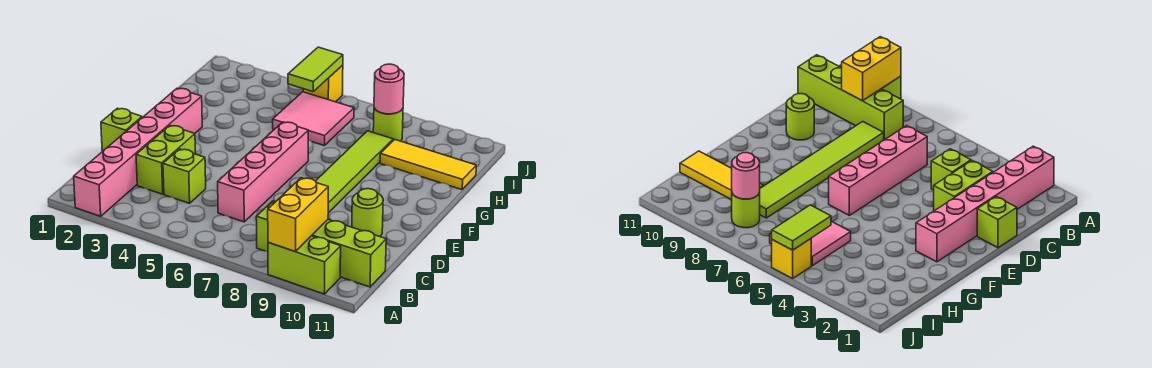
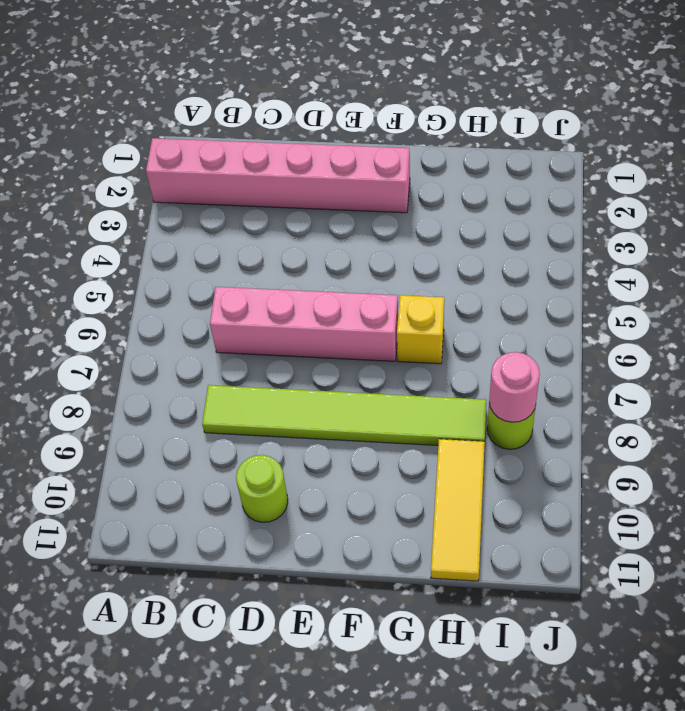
yellow 1x1 brick [397,295,444,364] -> yellow 1x1 brick moved to [303,65,343,102]
none -> lime 1x2 brick [268,236,341,294]
none -> lime 1x4 brick [256,201,386,287]
none -> lime 1x2 brick [136,126,195,194]

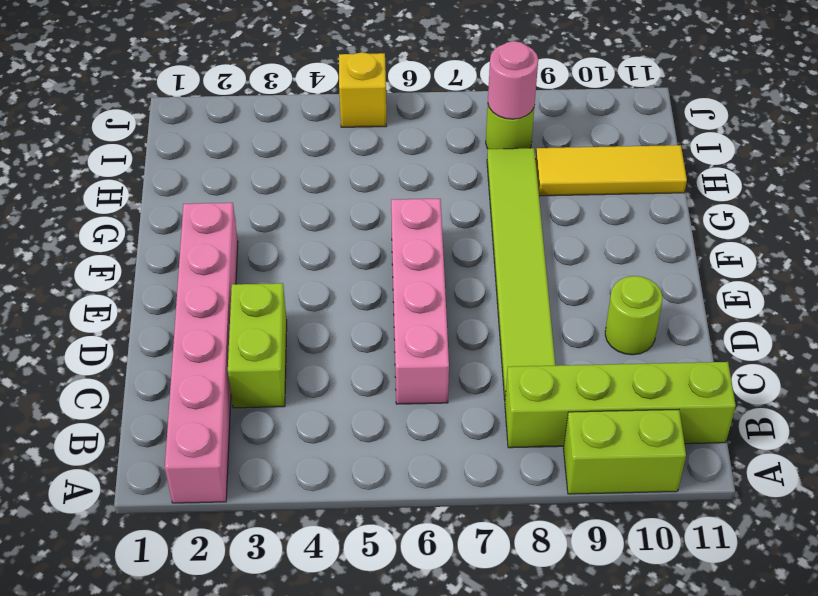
none -> lime 1x1 brick [163,149,206,203]
none -> lime 1x1 brick [101,108,142,152]
none -> pink 2x2 tile [273,92,354,146]

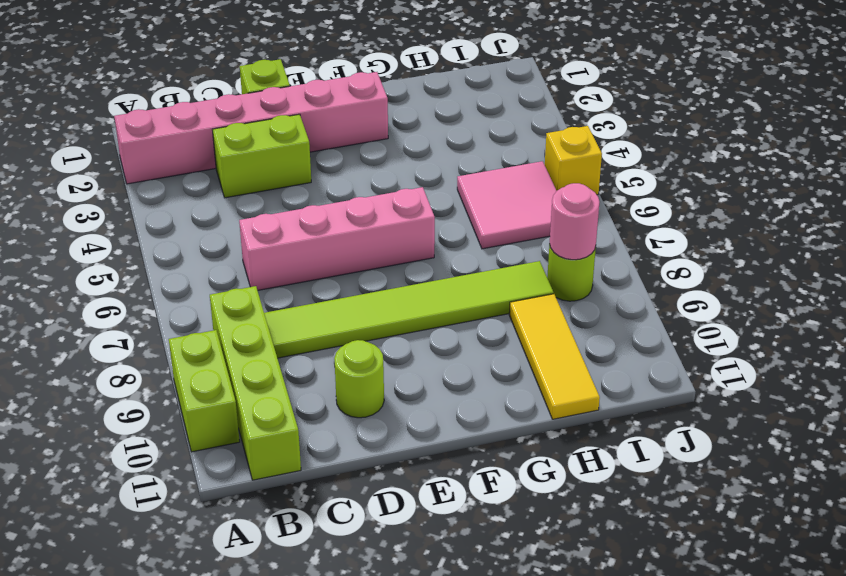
none -> lime 1x1 brick [163,149,206,203]
none -> yellow 1x2 brick [268,178,328,251]
none -> lime 1x2 tile [288,47,343,92]

